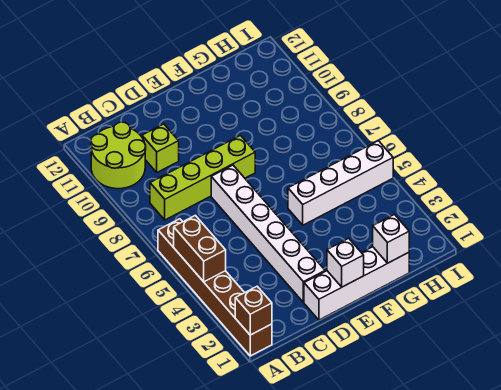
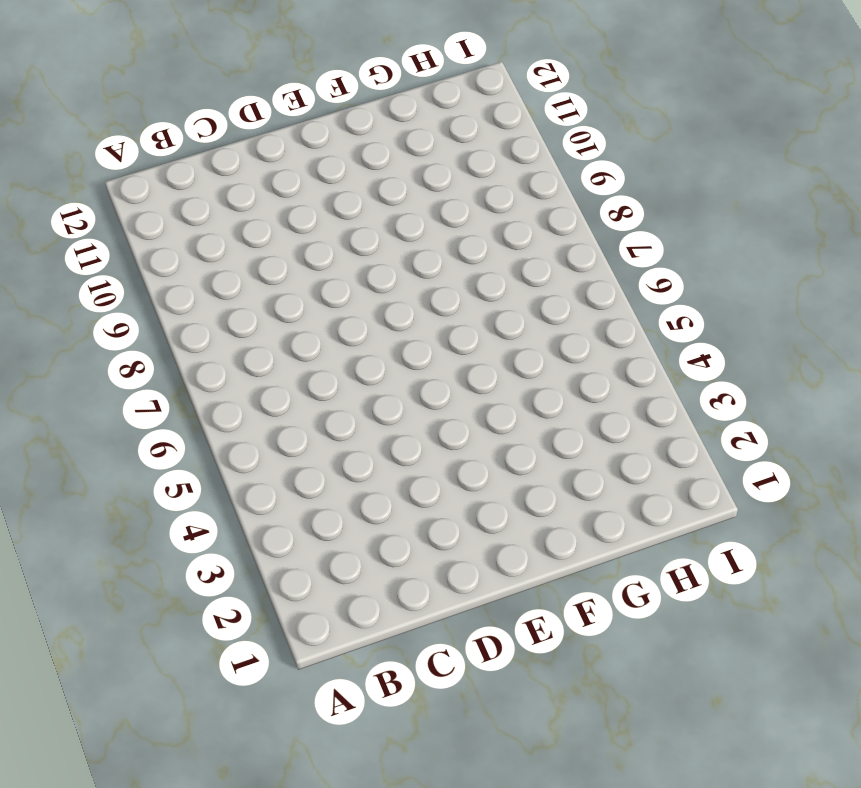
none -> brown 1x6 brick [158,219,272,356]
none -> lime 2x2 round brick [91,122,146,189]

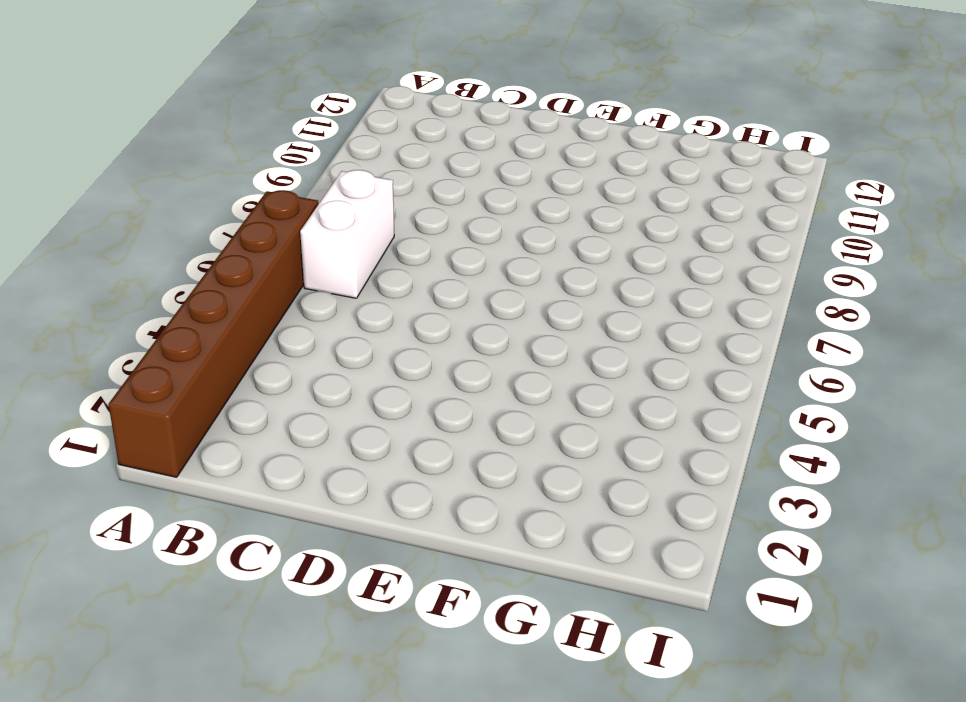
white 1x2 brick [300,170,394,298] -> none
none -> lime 2x2 round brick [91,122,146,189]
none -> lime 1x4 brick [150,136,255,220]

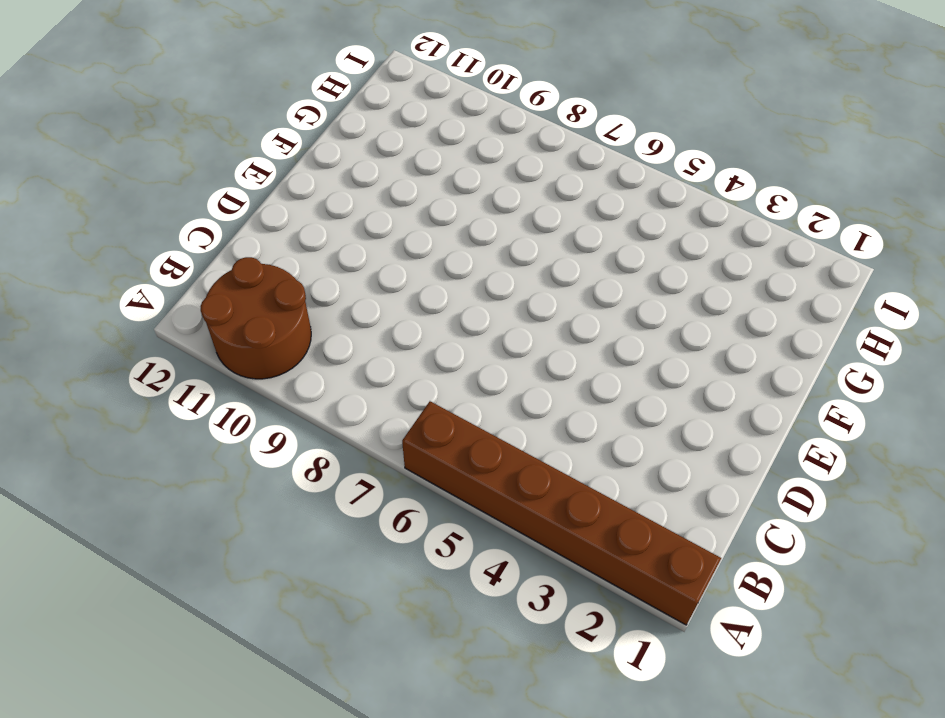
brown 2x2 round brick [201,257,311,379] -> lime 2x2 round brick [91,122,146,189]
none -> lime 1x4 brick [150,136,255,220]
none -> lime 1x1 brick [142,124,179,172]

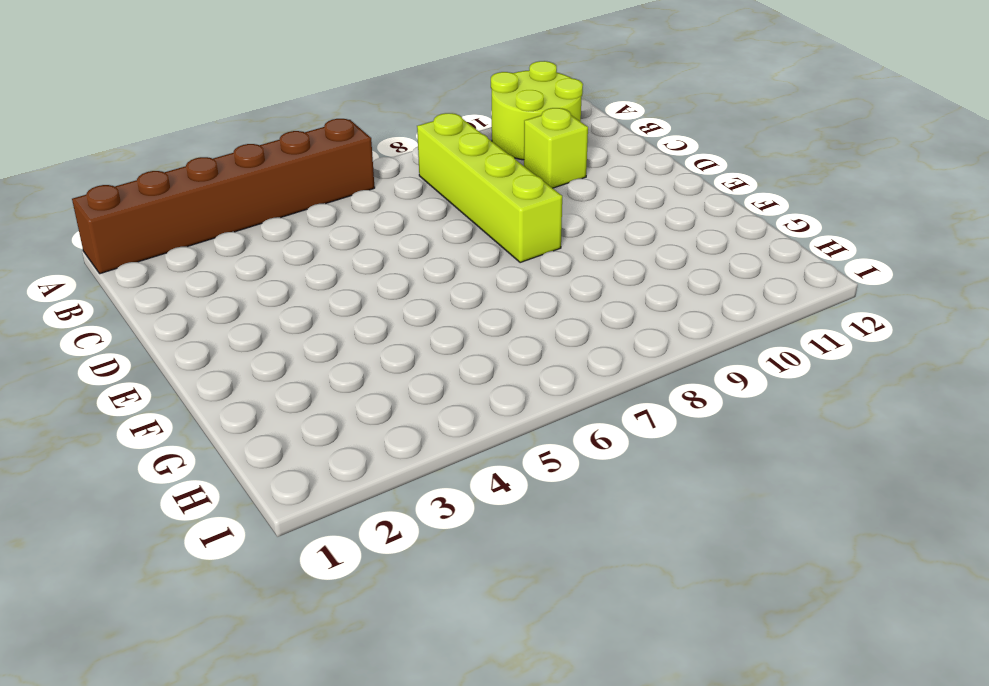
none -> white 1x4 brick [304,247,409,320]
none -> white 1x6 brick [211,165,325,302]

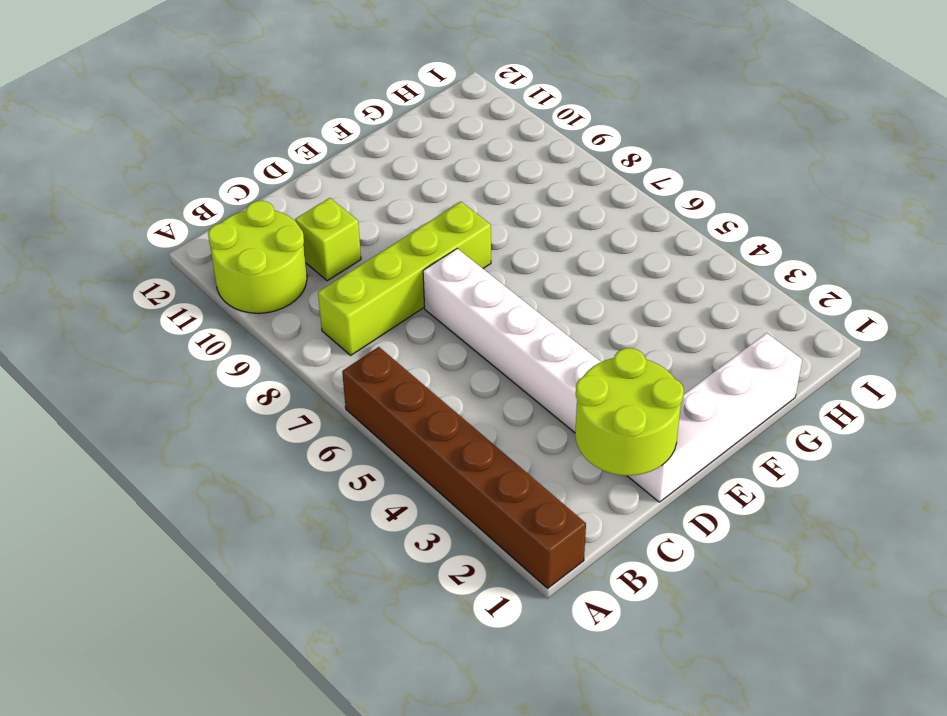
lime 2x2 round brick [575,348,684,476] -> none
none -> white 1x4 brick [288,141,393,225]
none -> brown 1x1 brick [235,286,272,335]

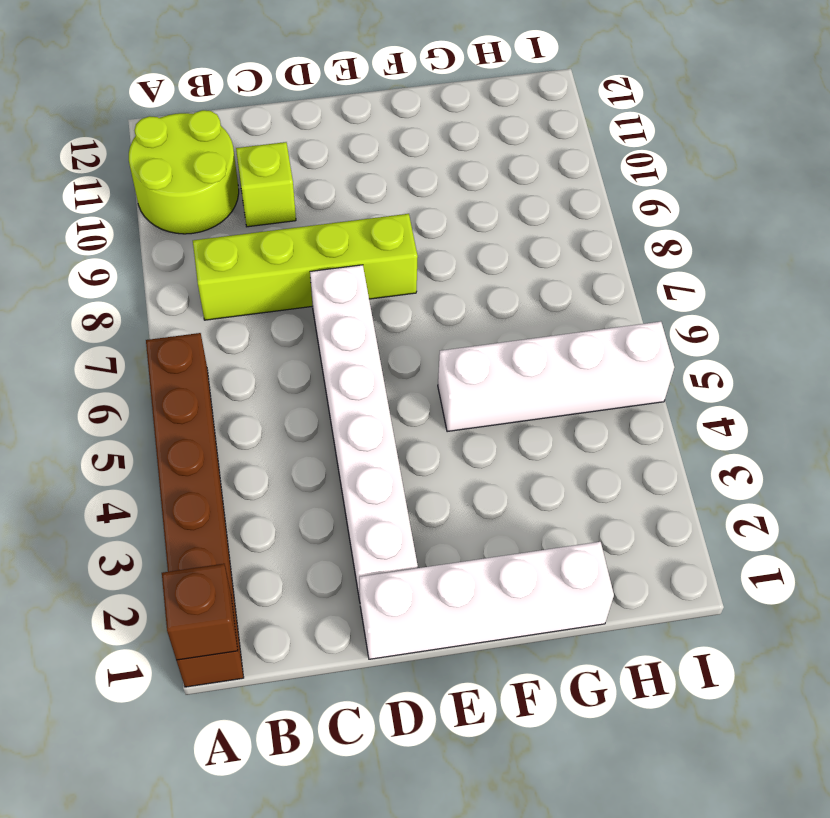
none -> brown 1x2 brick [174,215,226,282]
none -> white 1x1 brick [327,238,364,287]

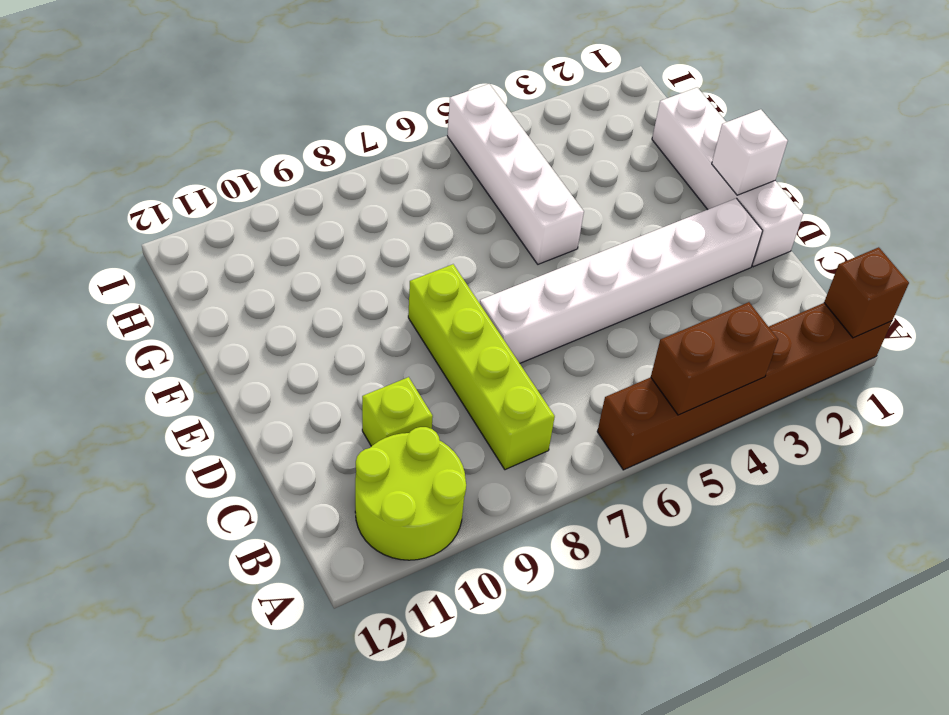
none -> white 1x1 brick [373,215,409,263]

